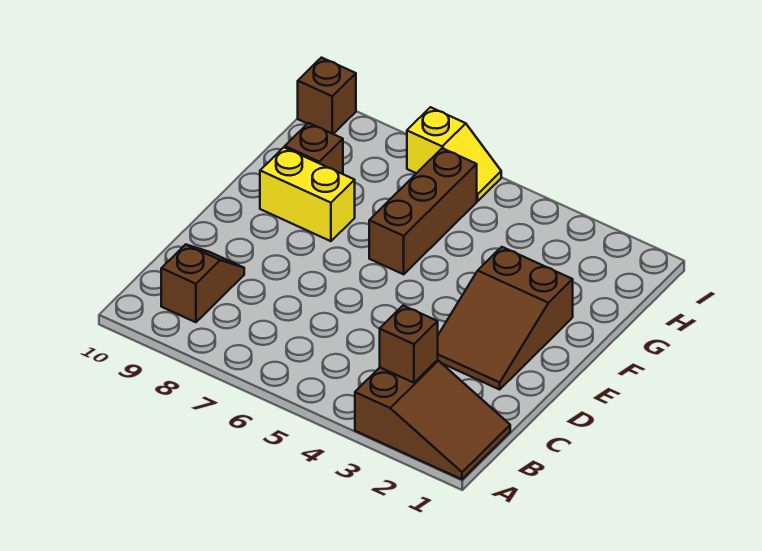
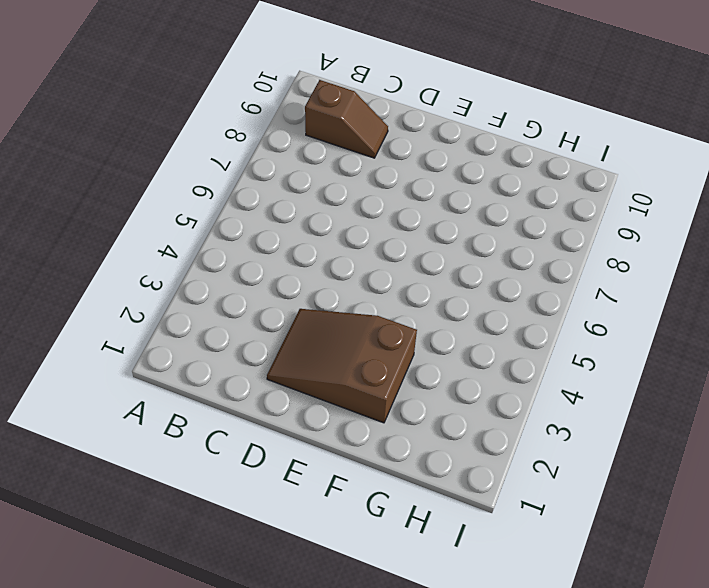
none -> brown 2x3 slope [355,360,510,479]
none -> brown 1x3 brick [369,148,477,274]

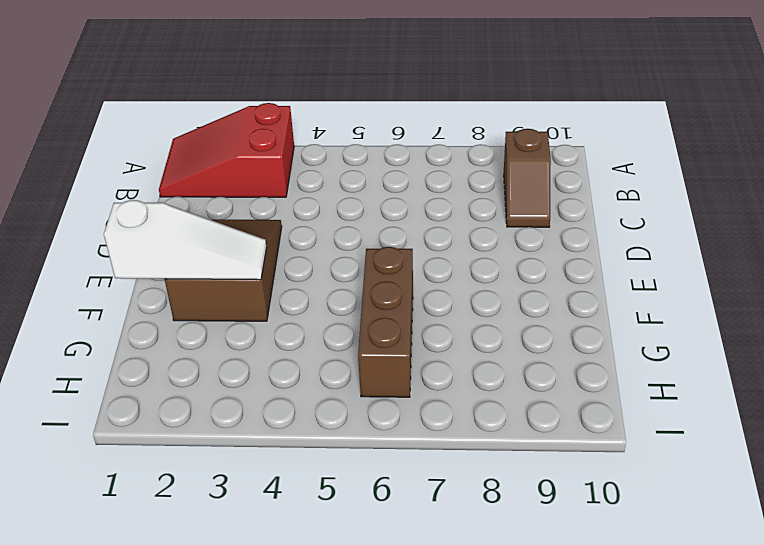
red 2x3 slope [159,103,294,197] -> brown 2x3 slope [355,360,510,479]
white 1x3 slope [104,200,267,280] -> none
none -> yellow 1x2 brick [260,147,355,241]
none -> brown 1x1 brick [285,123,343,174]

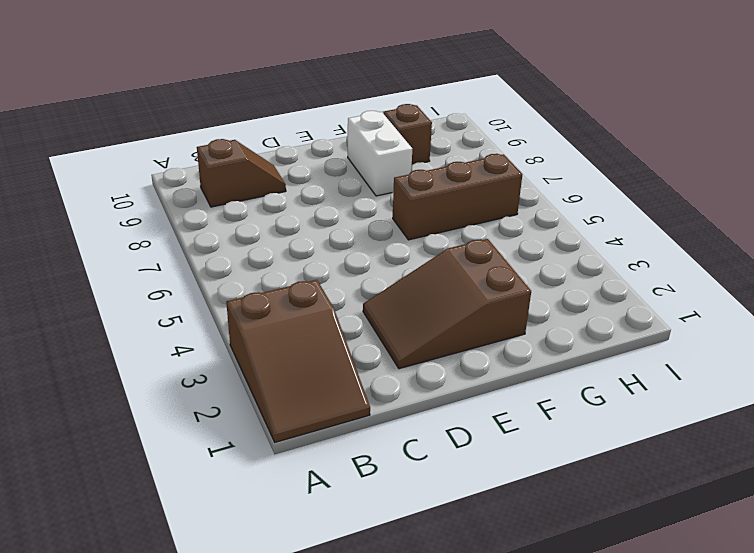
white 1x2 brick [348,111,412,196] -> yellow 1x2 brick [260,147,355,241]
none -> yellow 1x2 slope [407,107,501,201]
none -> brown 1x1 brick [298,58,356,134]

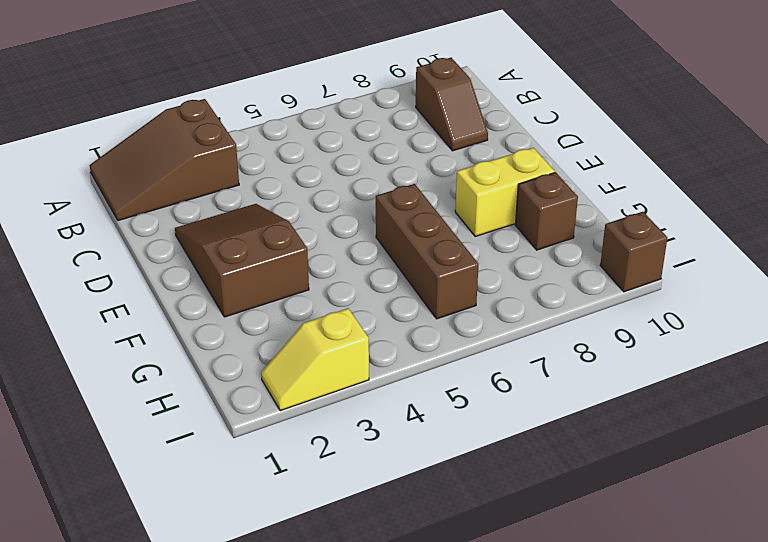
yellow 1x2 slope [261,308,369,411] -> yellow 1x2 slope moved to [407,107,501,201]
none -> brown 1x1 brick [380,306,438,383]

